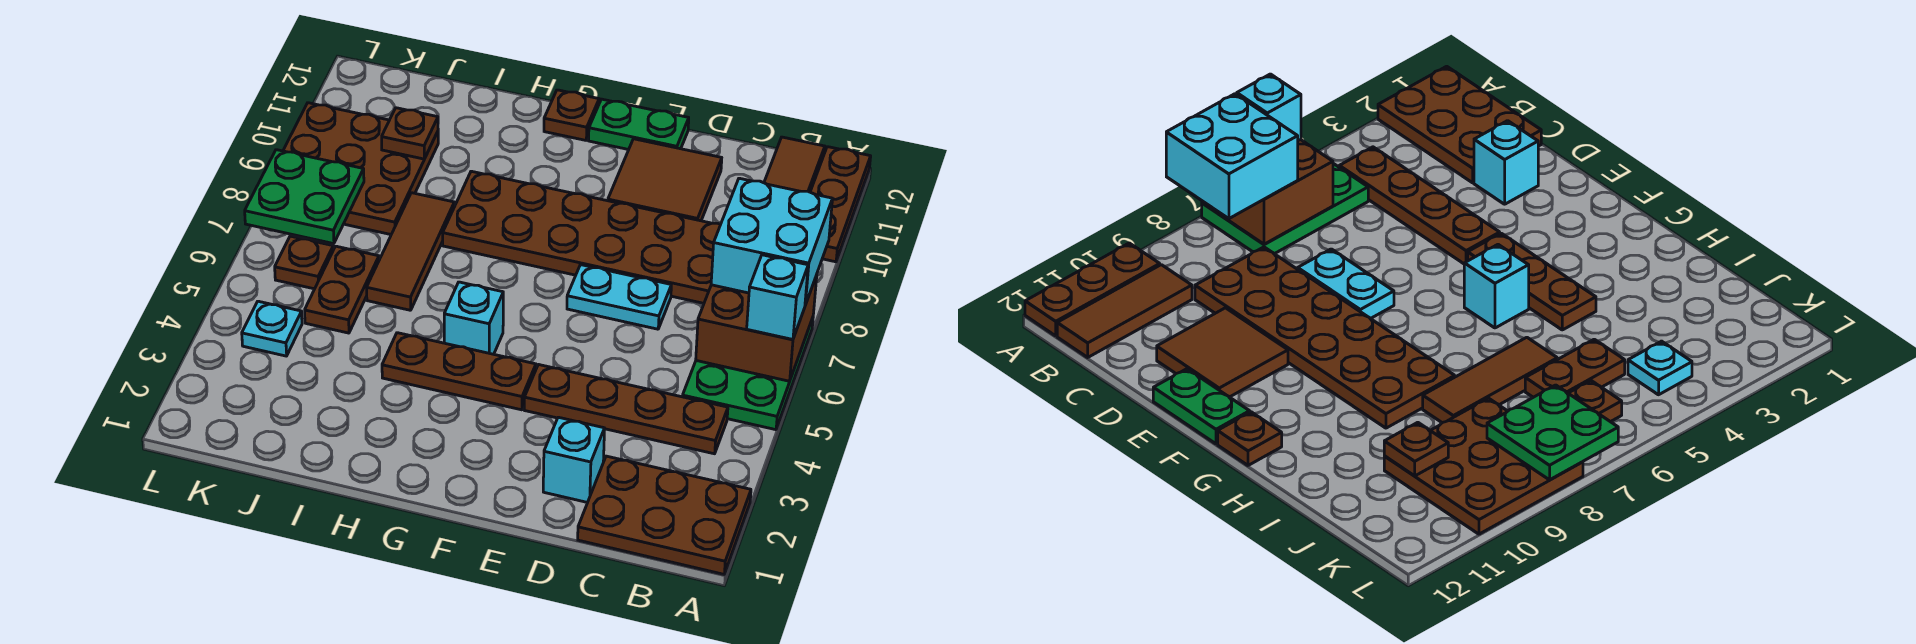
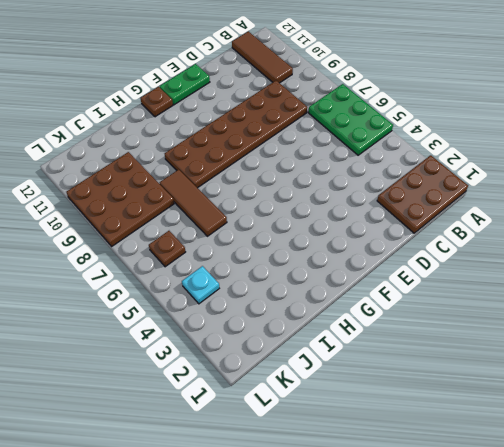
none -> brown 1x3 plate [810,147,871,262]
none -> brown 1x4 plate [524,365,728,454]
none -> cyan 1x1 brick [543,417,605,503]

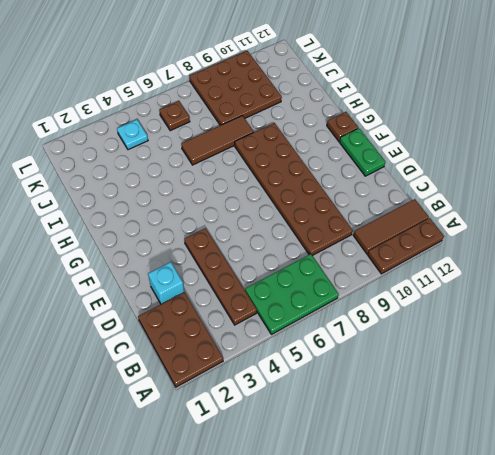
none -> cyan 1x2 plate [567,265,671,329]
none -> brown 2x2 tile [608,139,722,221]
none -> brown 1x3 plate [382,333,536,410]

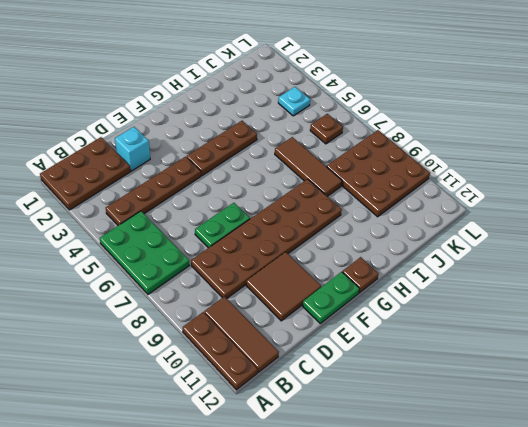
green 1x2 plate [195,203,250,248] -> cyan 1x2 plate [567,265,671,329]
none -> cyan 1x1 brick [444,282,503,354]
none -> brown 1x2 plate [305,246,379,333]
none -> brown 2x2 brick [696,275,817,381]

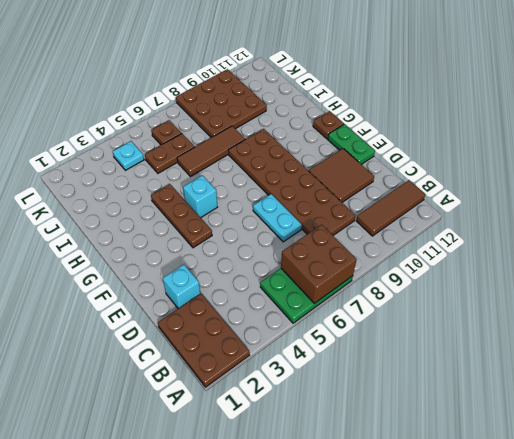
none -> brown 1x3 plate [810,147,871,262]
none -> brown 1x4 plate [524,365,728,454]
none -> brown 1x1 plate [382,108,438,159]

